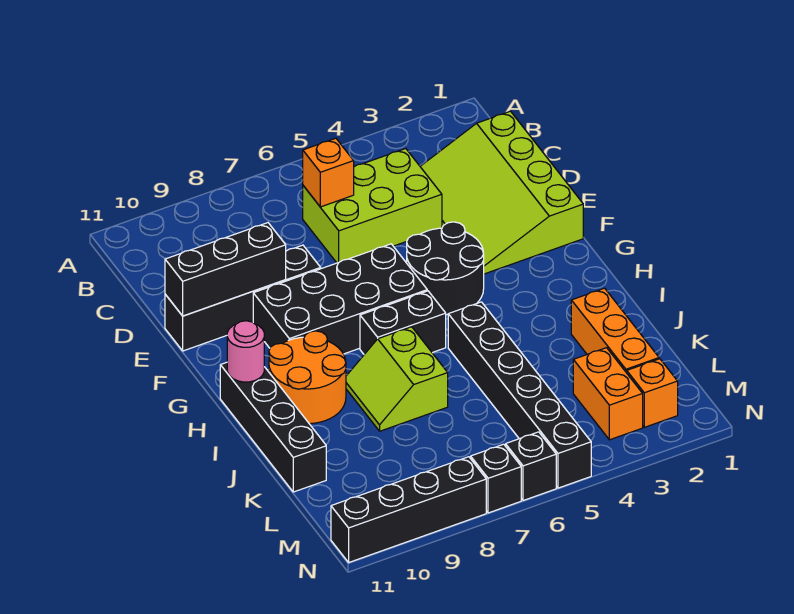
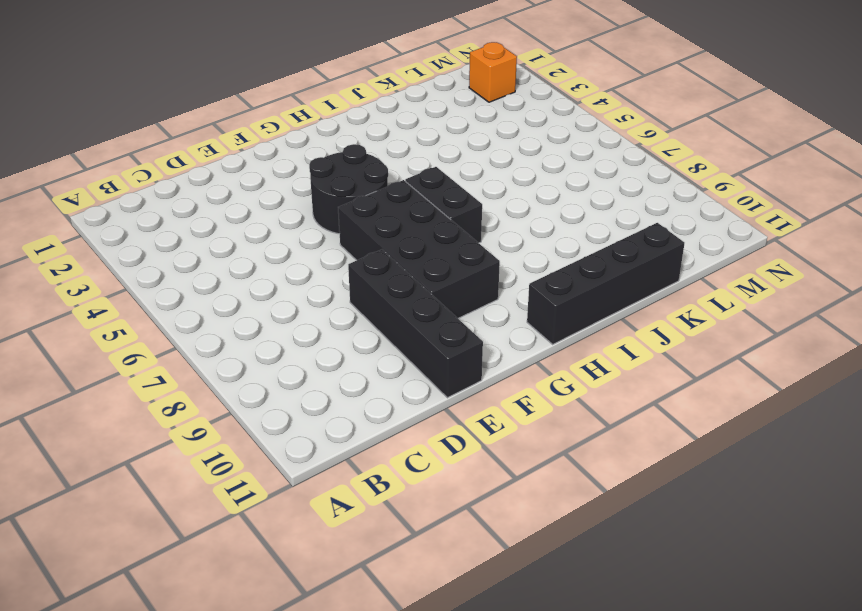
none -> lime 3x4 slope [420,111,583,274]
none -> lime 2x3 brick [303,149,442,263]
none -> orange 2x2 round brick [269,331,346,424]

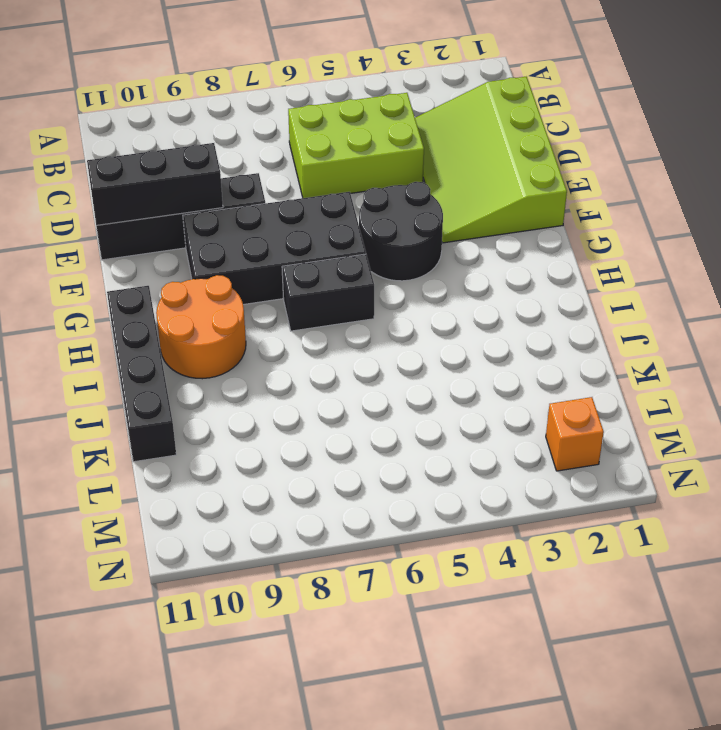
none -> black 1x6 brick [448,302,591,488]
none -> lime 2x2 slope [346,327,448,431]
none -> orange 1x3 brick [571,288,659,373]

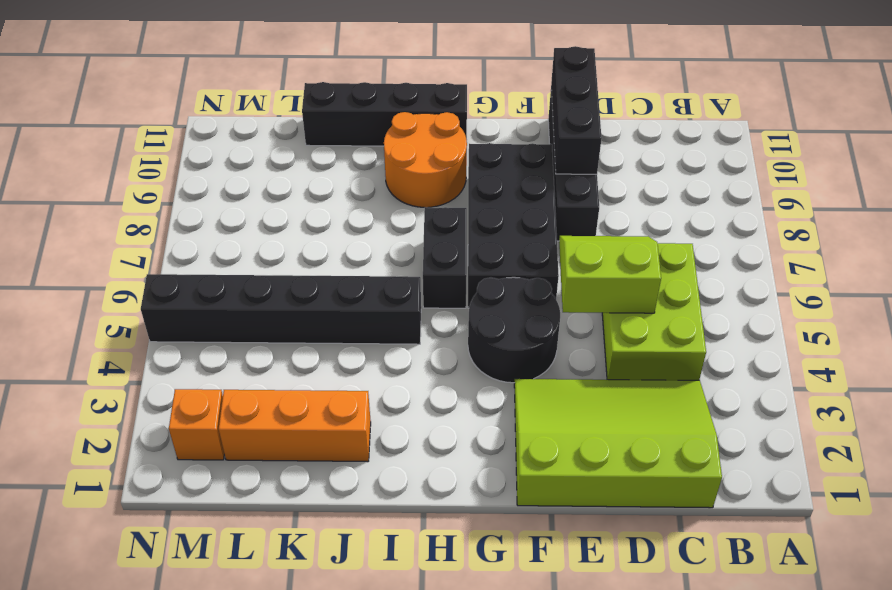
lime 2x2 slope [559,236,661,313] -> lime 2x2 slope moved to [346,327,448,431]
none -> orange 1x2 brick [573,348,643,440]
none -> black 1x1 brick [506,432,556,501]
none -> black 1x1 brick [471,444,521,513]

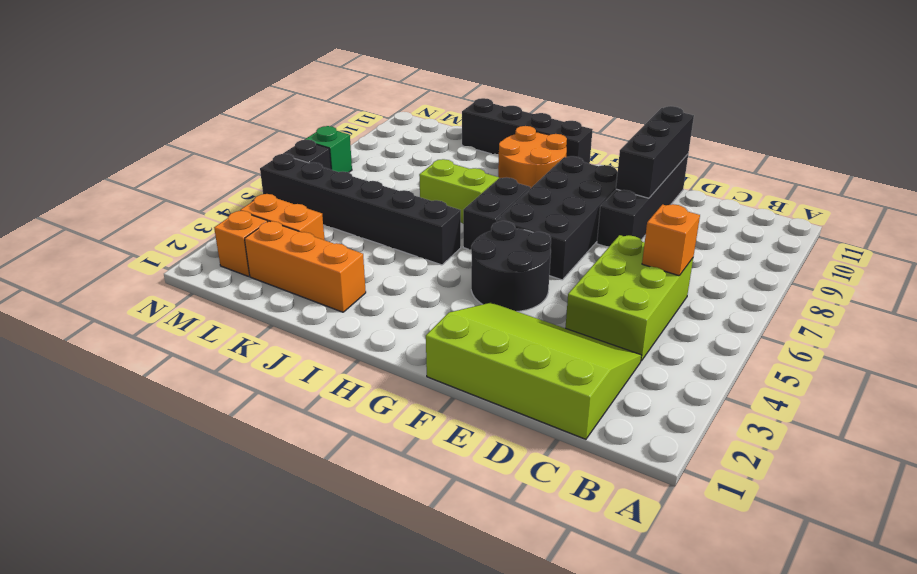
green 1x1 brick [305,126,352,172] -> black 1x1 brick [471,444,521,513]
none -> black 1x4 brick [331,457,486,562]
none -> pink 1x1 round brick [227,321,264,382]

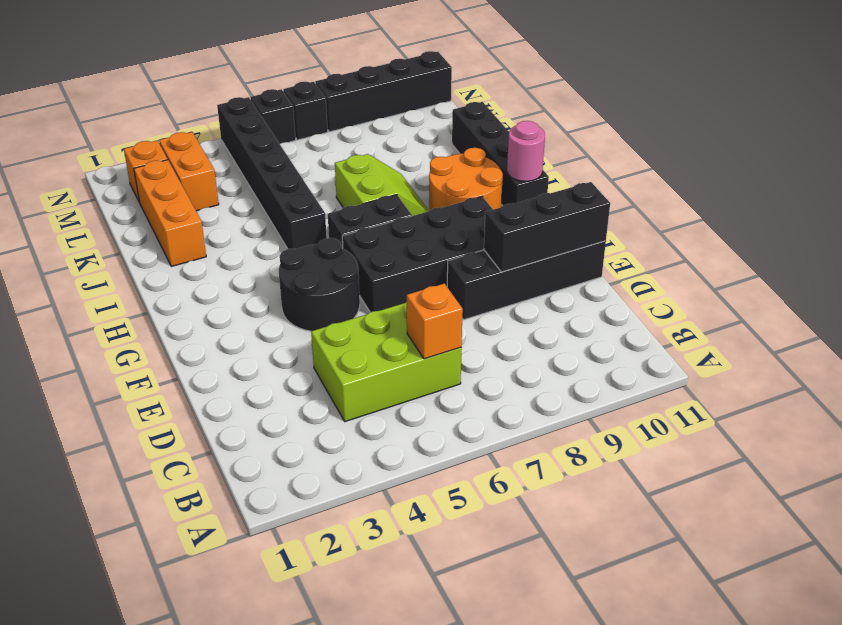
none -> lime 3x4 slope [420,111,583,274]

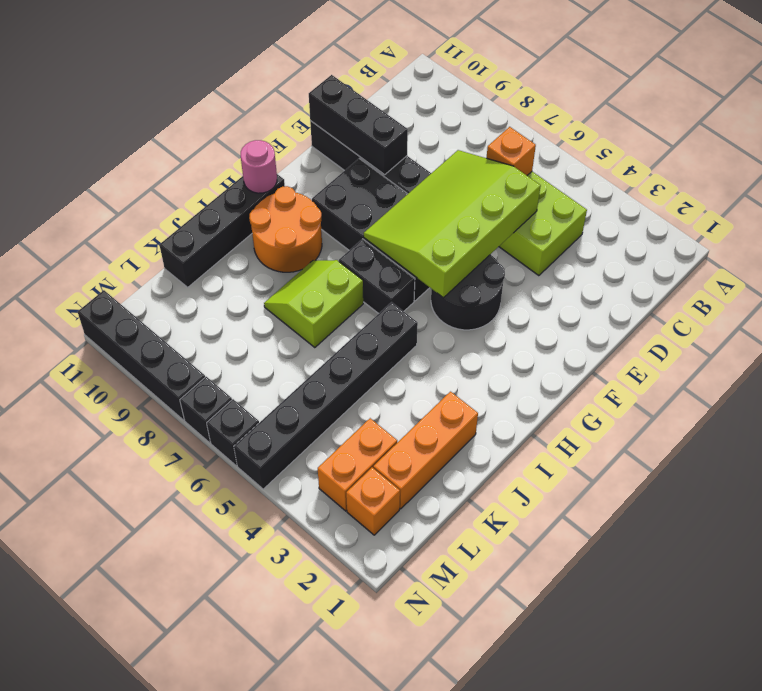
lime 3x4 slope [364,150,541,298] -> lime 3x4 slope moved to [420,111,583,274]

